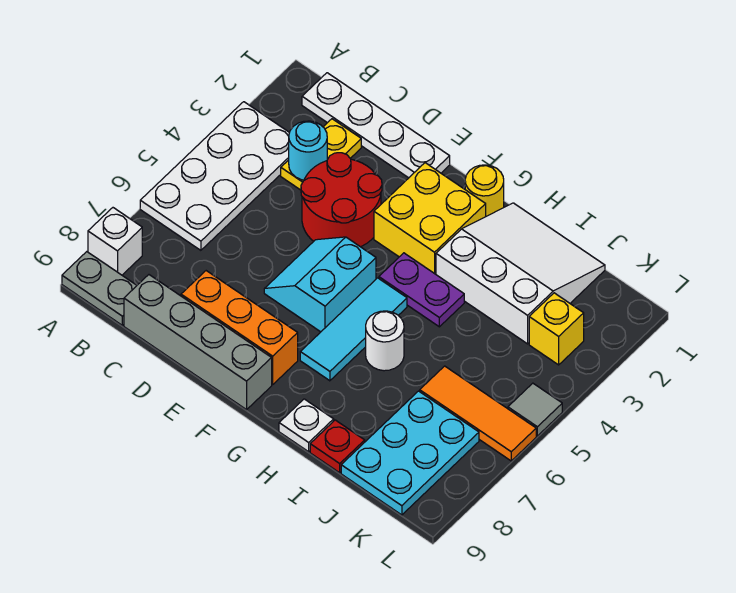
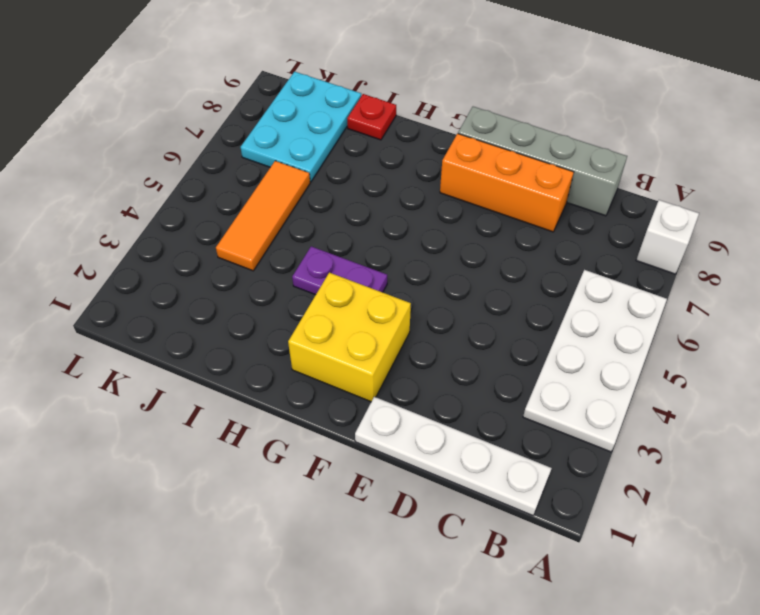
orange 1x3 tile [216,161,310,271] -> orange 1x3 tile turned to [420,366,536,461]
none -> grey 1x2 plate [62,252,137,325]
none -> yellow 1x2 plate [281,119,361,190]
none -> red 2x2 round brick [301,153,382,247]

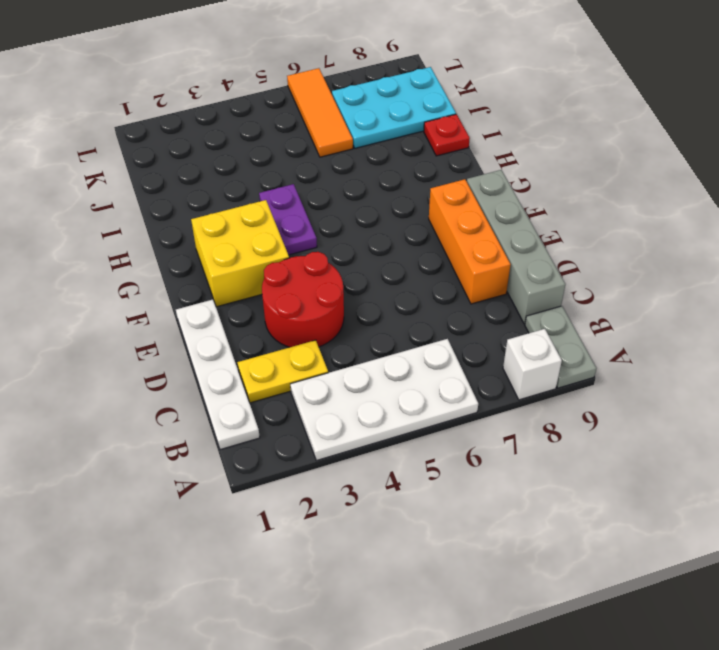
none -> cyan 2x2 slope [264,237,376,332]
none -> yellow 1x1 round brick [465,165,504,216]
none -> cyan 1x3 tile [300,278,407,381]

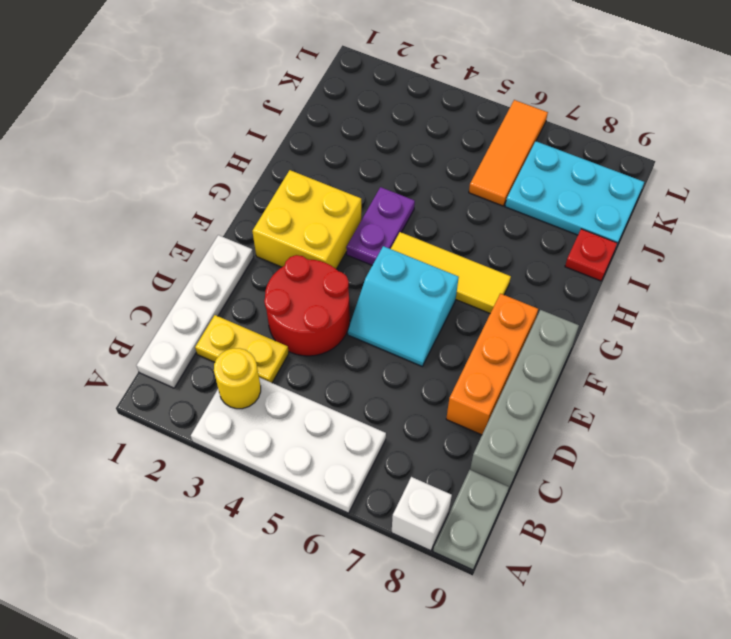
yellow 1x1 round brick [214,348,261,409] -> yellow 1x1 round brick moved to [465,165,504,216]
yellow 1x3 tile [391,232,511,313] -> cyan 1x3 tile [300,278,407,381]
none -> white 3x3 slope [436,203,605,344]
none -> white 1x1 round brick [366,311,404,371]
none -> white 1x1 plate [279,399,334,452]

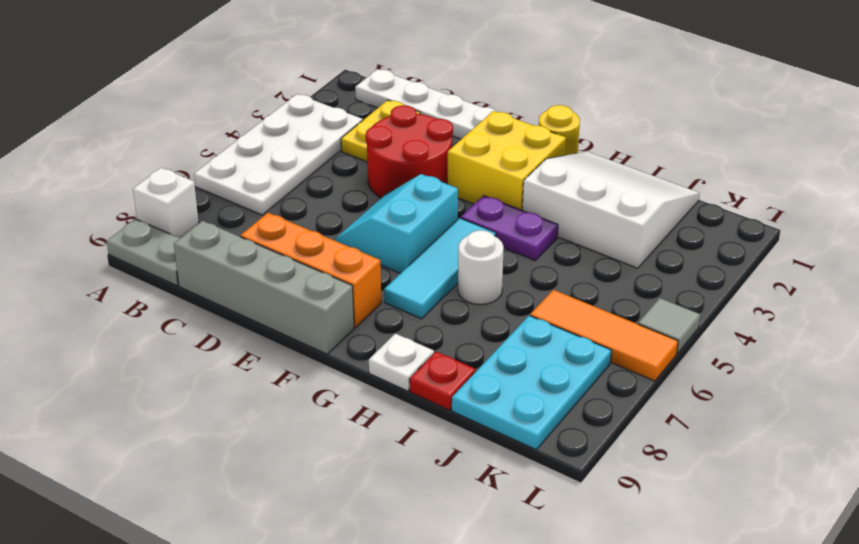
none -> yellow 1x1 brick [529,293,584,365]
none -> cyan 1x1 round brick [289,121,327,180]

